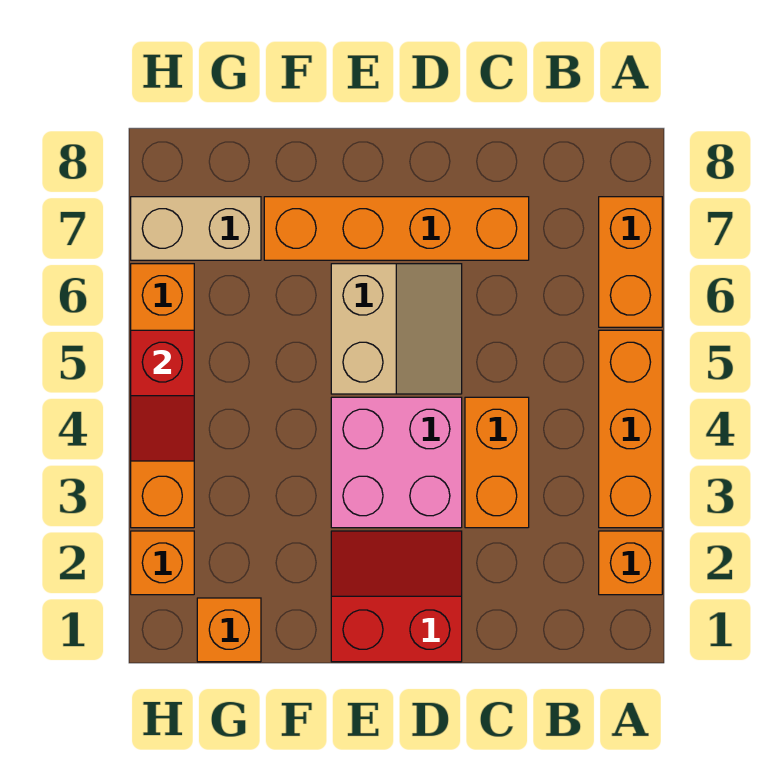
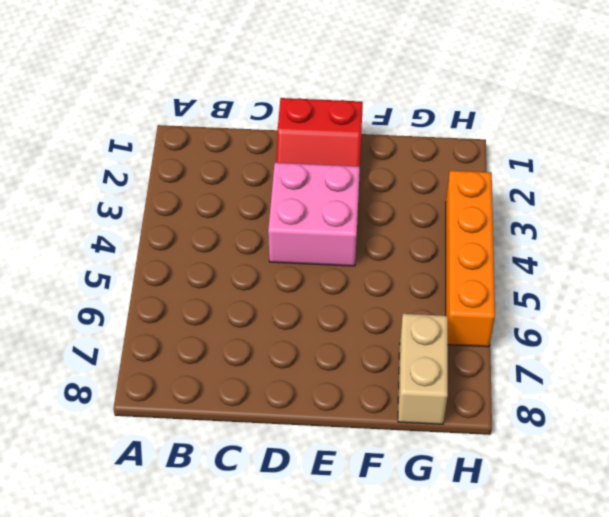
tan 1x2 brick [398,314,448,424] -> tan 1x2 brick turned to [131,197,261,260]
none -> orange 1x1 brick [599,531,662,595]
none -> orange 1x3 brick [599,330,662,528]
none -> orange 1x2 brick [599,197,662,327]

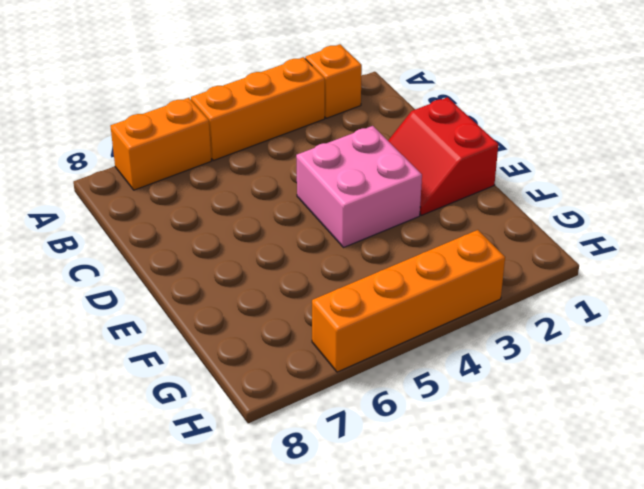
none -> orange 1x2 brick [465,397,529,528]
none -> orange 1x4 brick [264,197,529,260]
none -> tan 2x2 slope [331,264,462,394]

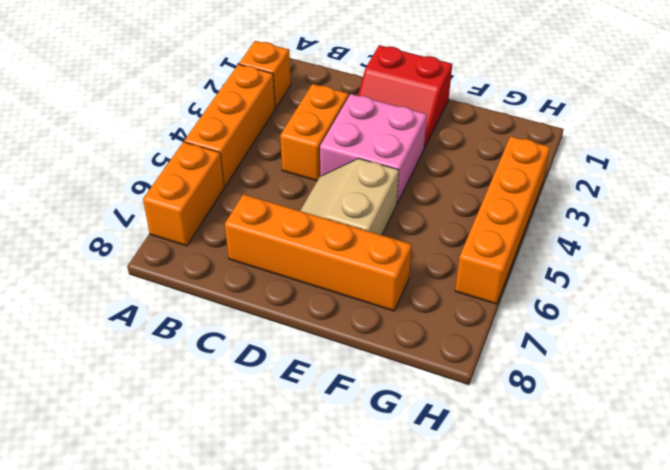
none -> orange 1x1 brick [197,598,261,662]
none -> tan 1x2 brick [131,197,261,260]
none -> orange 1x1 brick [131,531,194,595]

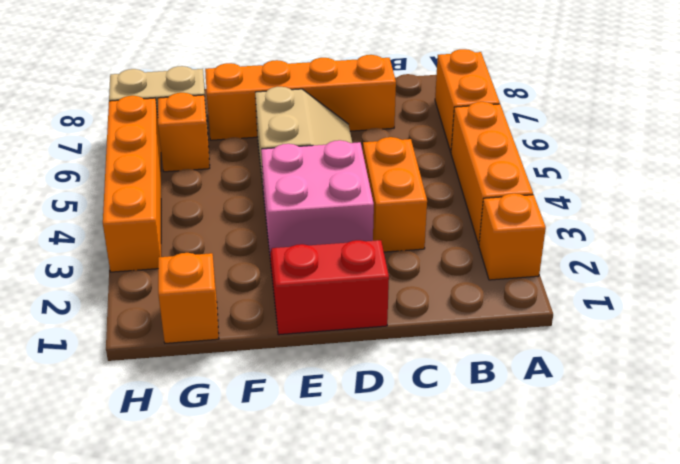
orange 1x1 brick [158,93,210,172] -> orange 1x1 brick moved to [131,531,194,595]
none -> red 1x2 slope [131,330,194,461]

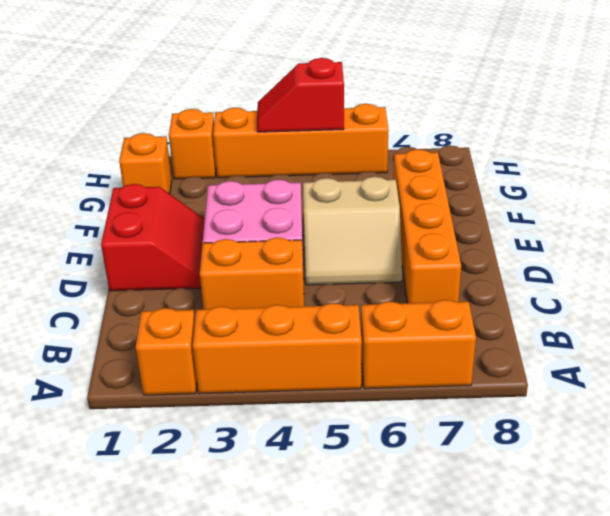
none -> tan 1x2 brick [131,197,261,260]

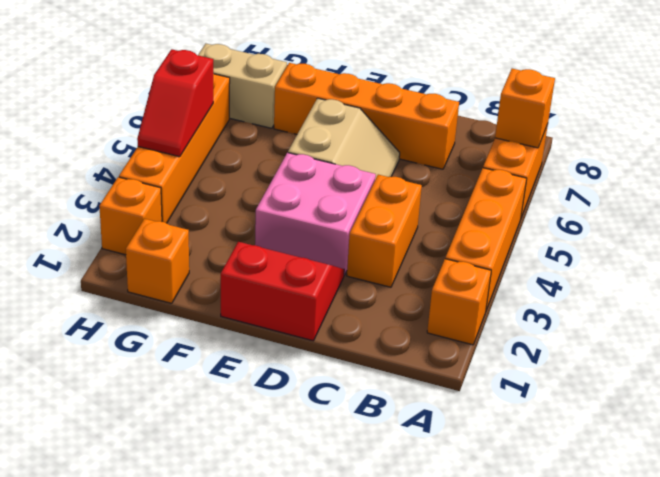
orange 1x1 brick [495,69,555,148] -> none

